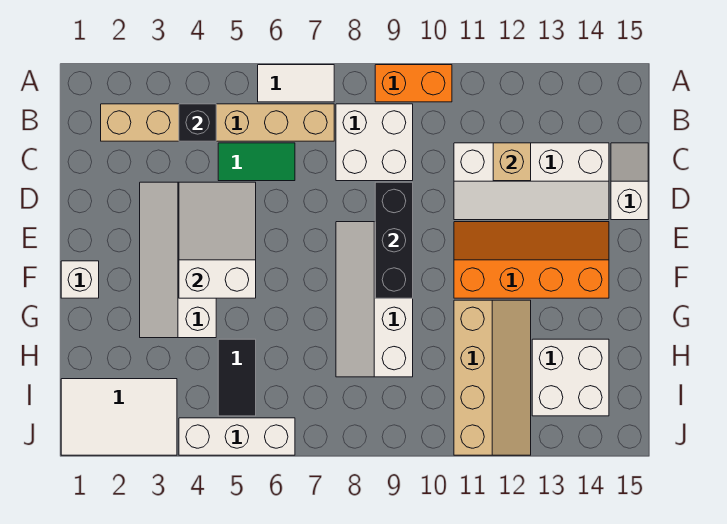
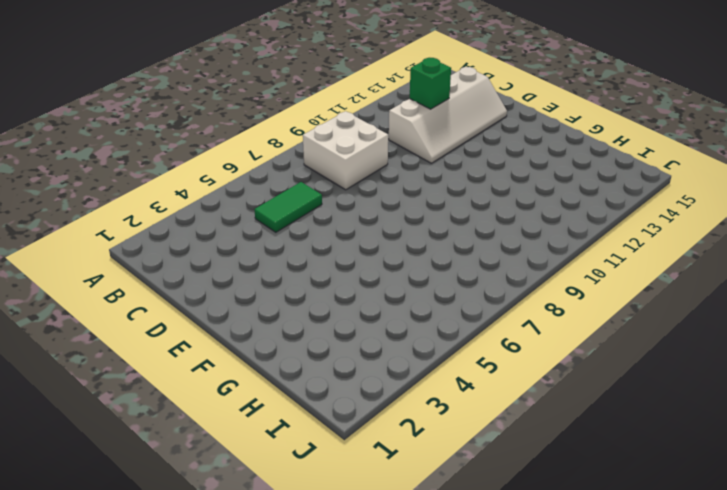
green 1x1 brick [410,58,451,109] -> tan 1x1 brick [493,143,531,181]
none -> white 1x2 tile [258,65,334,102]
none -> orange 1x2 brick [375,65,452,102]
none -> tan 1x6 brick [101,104,334,141]

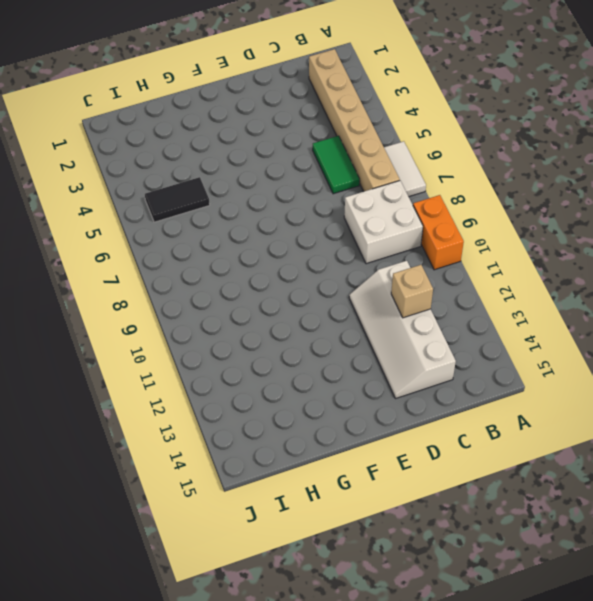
none -> white 1x2 slope [611,143,648,220]
none -> white 2x4 slope [140,182,216,338]
none -> white 2x4 slope [336,222,413,377]

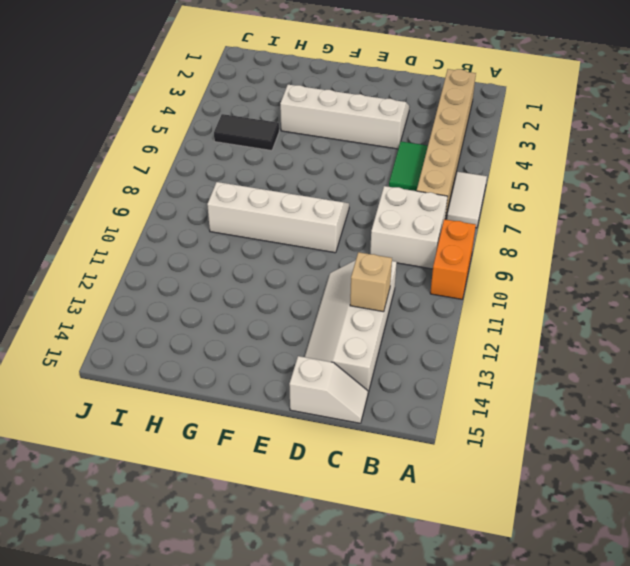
none -> orange 2x4 slope [454,222,609,298]
none -> white 1x1 brick [61,261,99,298]
none -> tan 2x4 slope [454,300,531,455]

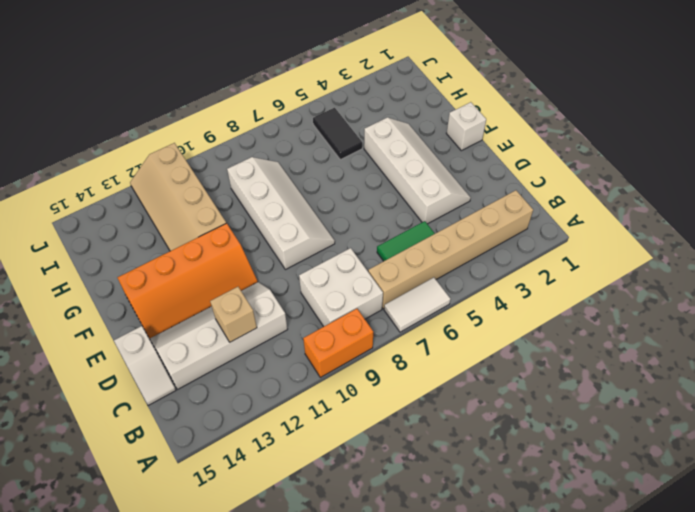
none -> white 2x2 brick [532,339,609,416]
none -> white 2x3 tile [61,379,177,455]
none -> white 1x3 brick [179,418,295,455]

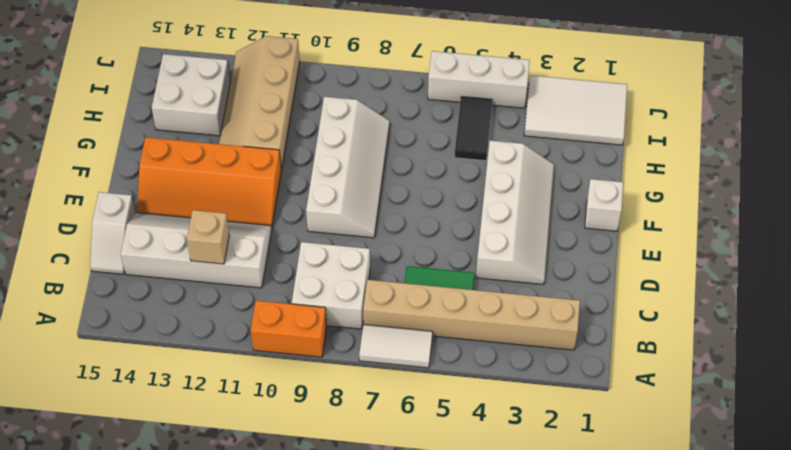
none -> black 1x1 brick [179,104,216,141]
none -> white 2x3 slope [179,182,256,298]
none -> black 1x3 brick [375,182,413,298]

